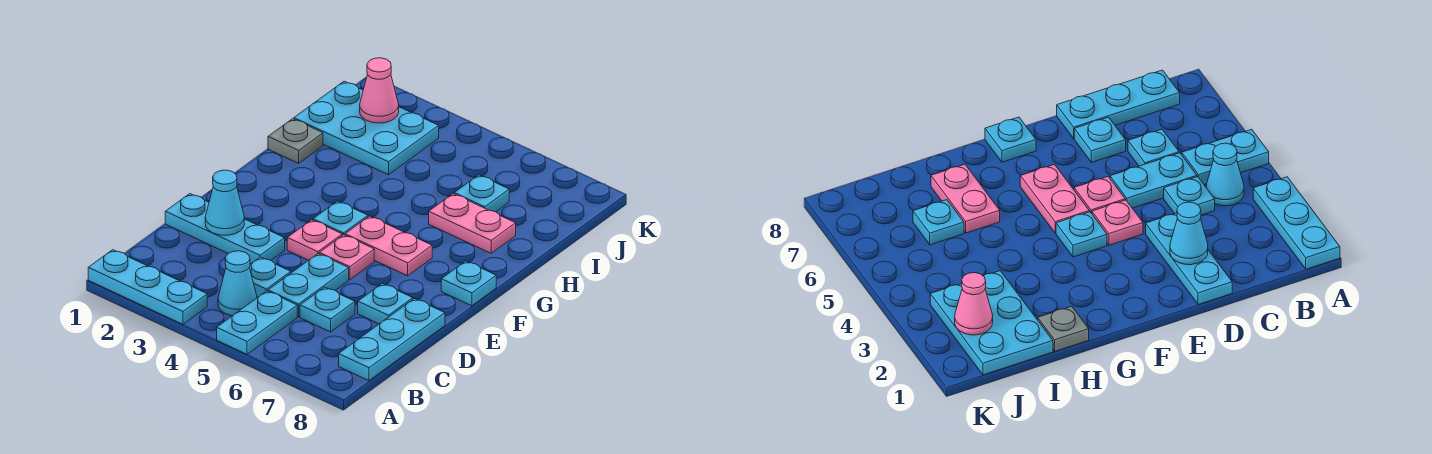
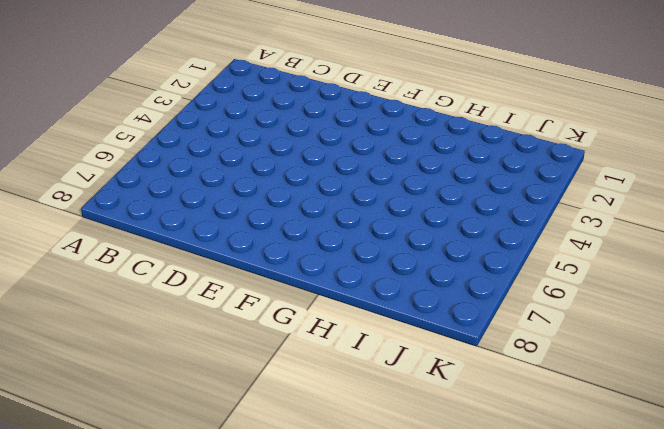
none -> cyan 1x3 plate [88,250,207,324]
none -> cyan 1x2 plate [217,291,297,354]
none -> cyan 1x1 cone [218,251,257,316]

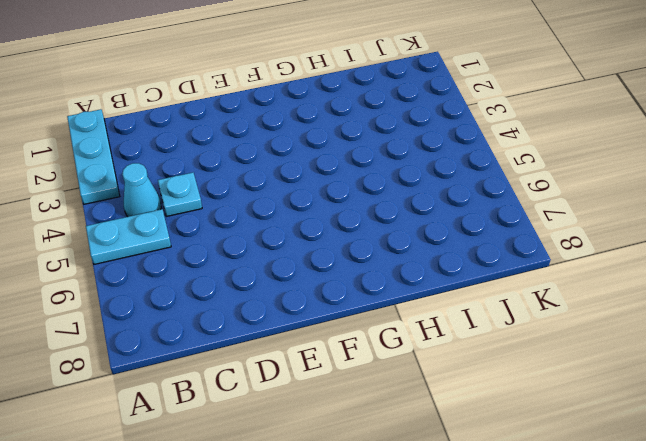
none -> cyan 1x3 plate [339,299,445,381]
none -> cyan 1x2 plate [268,254,349,317]
none -> cyan 1x1 plate [300,287,355,332]

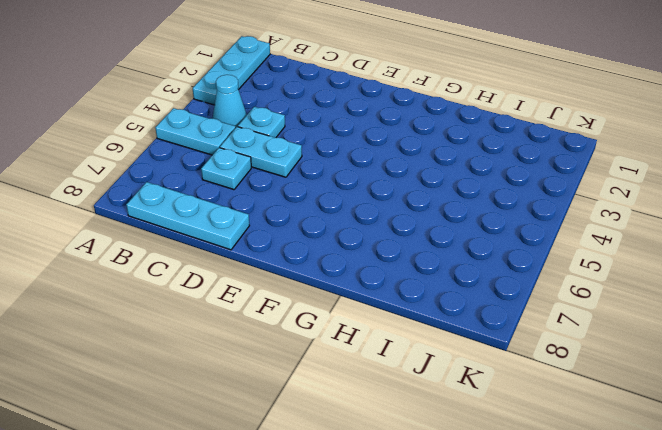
none -> cyan 1x3 plate [165,194,285,264]
none -> cyan 1x1 plate [358,283,413,324]
none -> pink 1x1 plate [287,220,342,260]

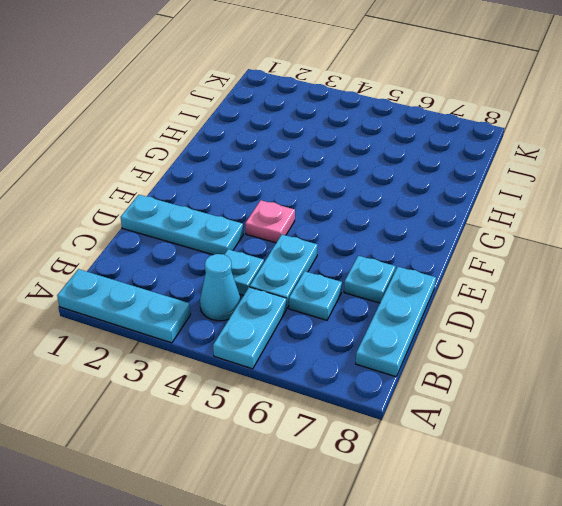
none -> pink 1x1 plate [319,235,374,280]
none -> cyan 1x1 plate [313,201,368,236]
none -> pink 1x2 plate [345,216,432,276]

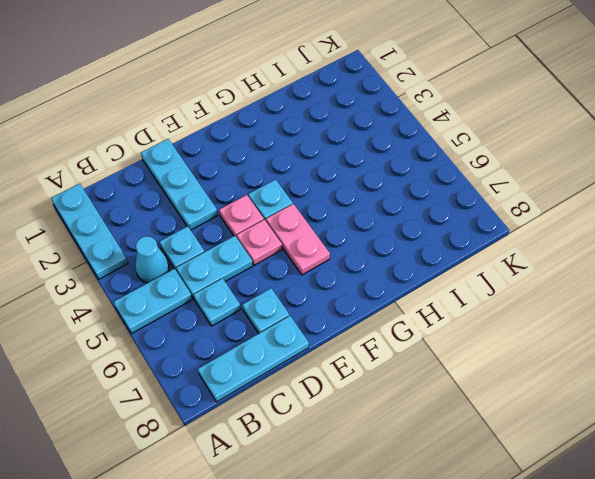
none -> cyan 1x1 plate [441,261,496,306]
none -> grey 1x1 plate [268,119,323,163]
none -> pink 1x2 plate [429,194,516,253]

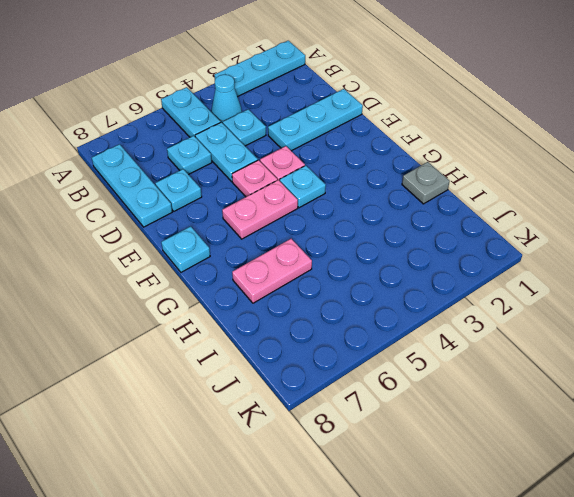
none -> cyan 2x3 plate [294,81,439,175]
none -> cyan 1x1 plate [454,175,509,212]
none -> cyan 1x1 cone [205,170,244,235]

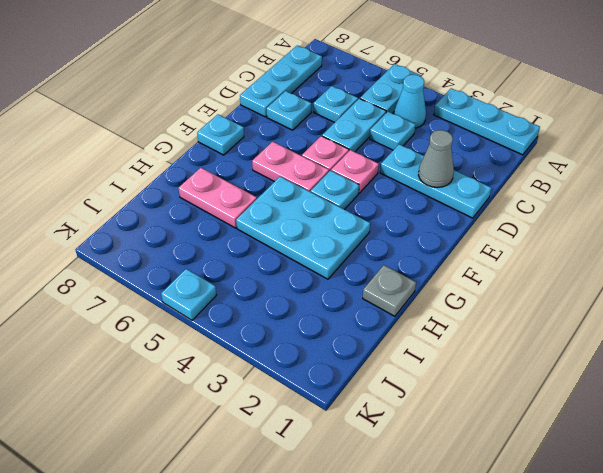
grey 1x1 cone [419,130,454,187] -> cyan 1x1 cone [205,170,244,235]
cyan 2x3 plate [236,177,370,279] -> cyan 2x3 plate moved to [294,81,439,175]
cyan 1x1 plate [161,269,216,320] -> cyan 1x1 plate moved to [454,175,509,212]
none -> pink 1x1 cone [360,58,399,123]

